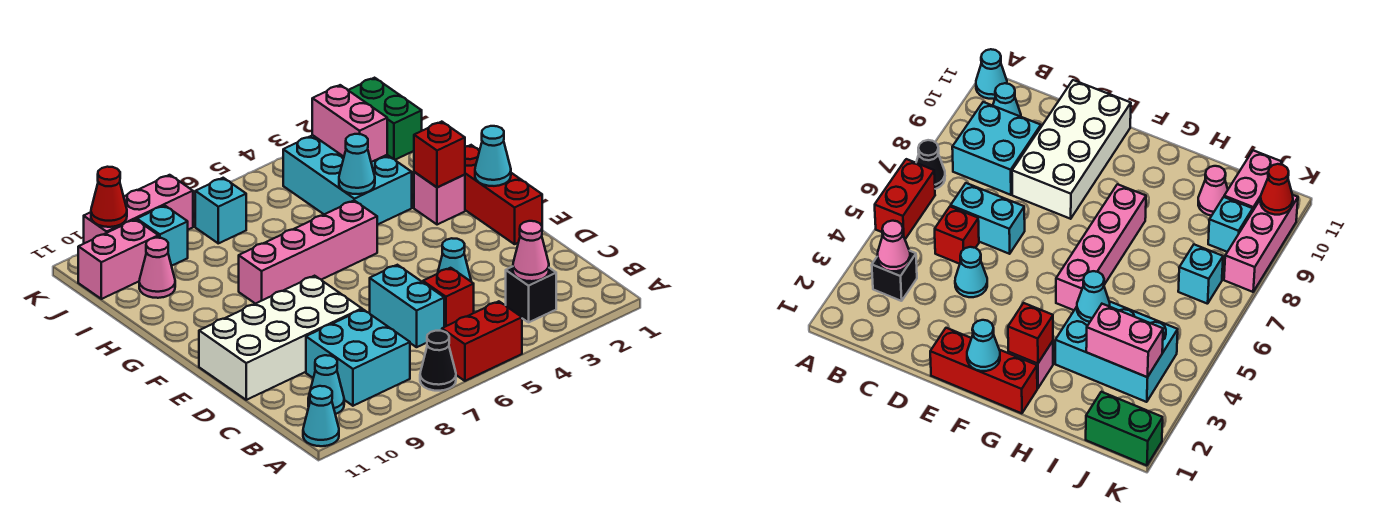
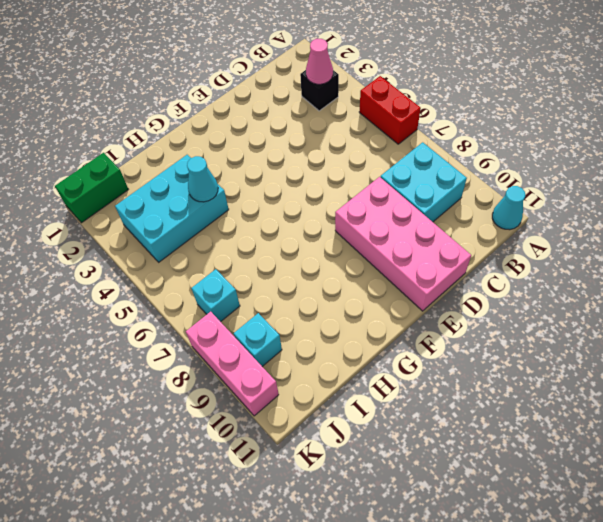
pink 2x4 brick [335,177,471,311] -> white 2x4 brick [199,276,362,400]
none -> black 1x1 cone [420,331,456,391]
none -> cyan 1x1 cone [308,355,344,414]
none -> red 1x1 brick [423,268,474,327]

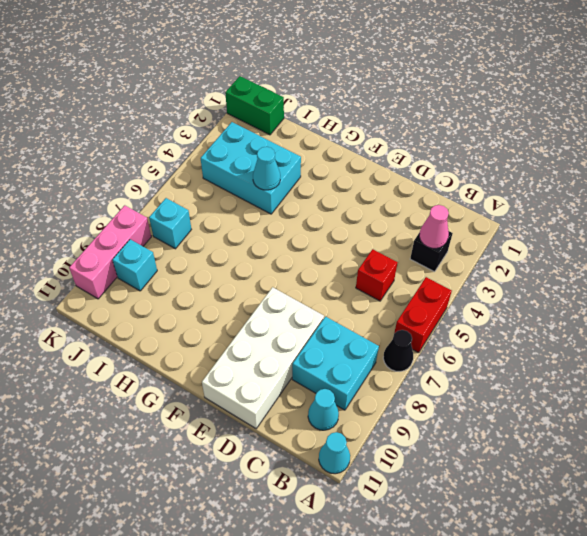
none -> cyan 1x2 brick [370,265,444,347]
none -> cyan 1x1 cone [438,238,471,281]
none -> red 1x3 brick [465,145,542,244]

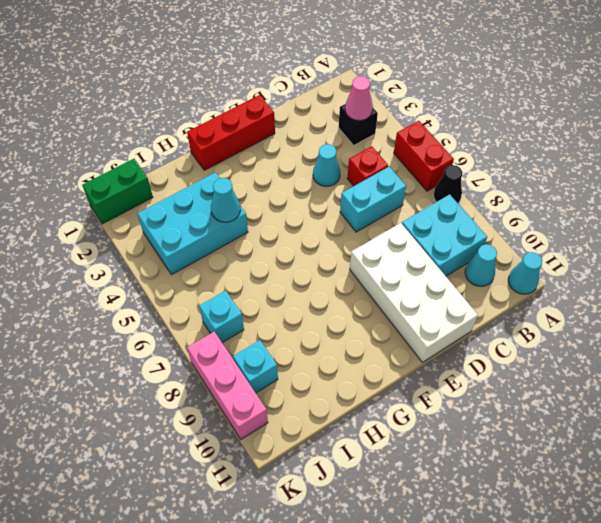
none -> pink 1x1 brick [414,172,465,225]
none -> pink 1x4 brick [239,201,377,304]
none -> pink 1x1 cone [139,238,175,298]

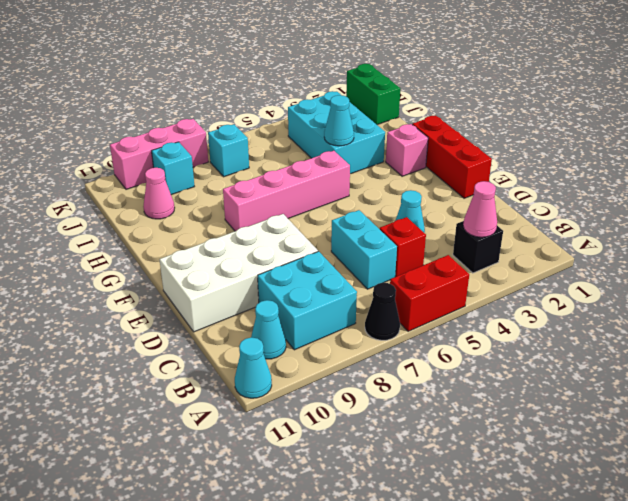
none -> pink 1x2 brick [78,219,159,299]
none -> cyan 1x1 cone [475,126,511,186]
none -> red 1x1 brick [414,122,465,187]

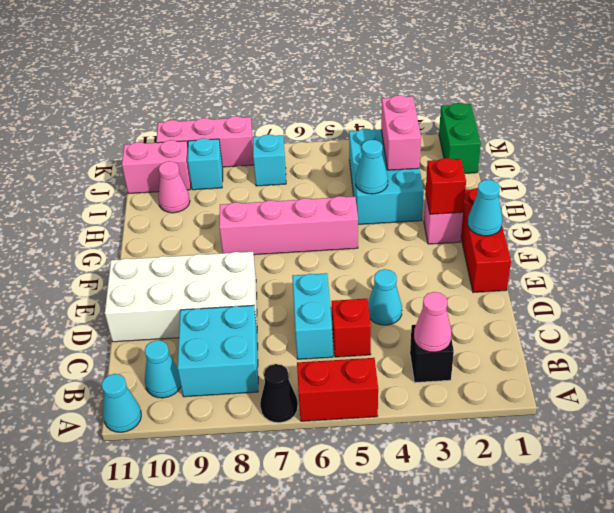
none -> red 1x1 cone [91,167,127,227]

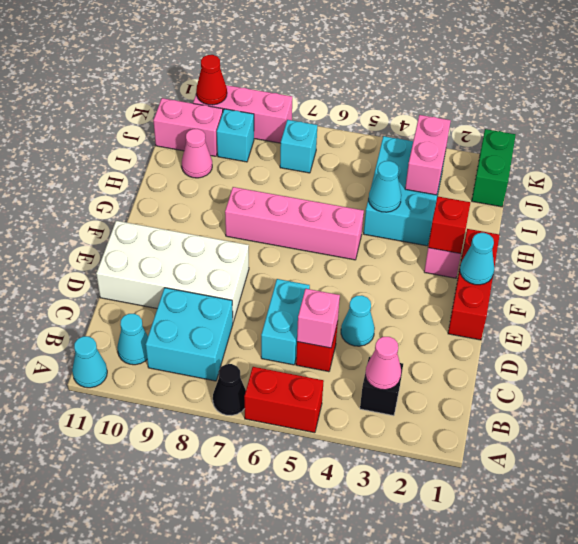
pink 1x1 brick [297,289,340,348] -> none

